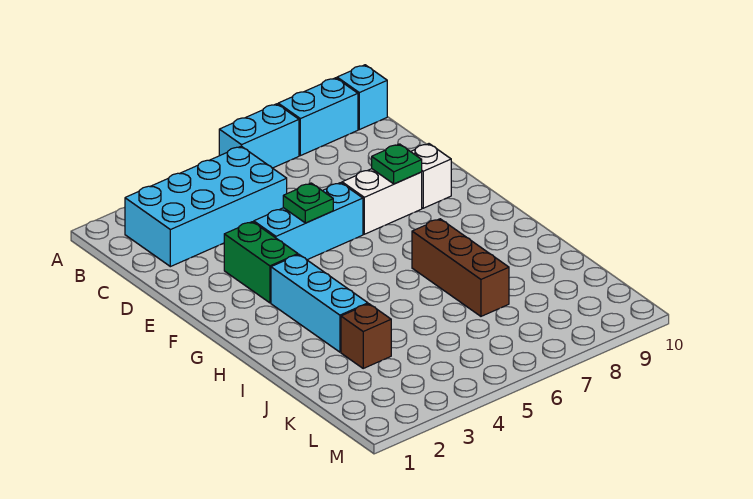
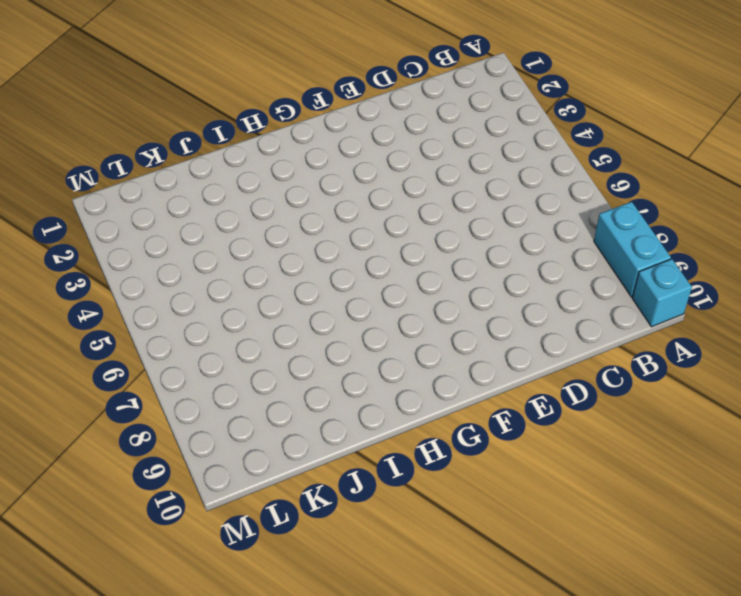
none -> cyan 1x2 brick [219,104,299,168]
none -> cyan 2x4 brick [125,146,287,267]
none -> green 1x2 brick [224,222,298,303]

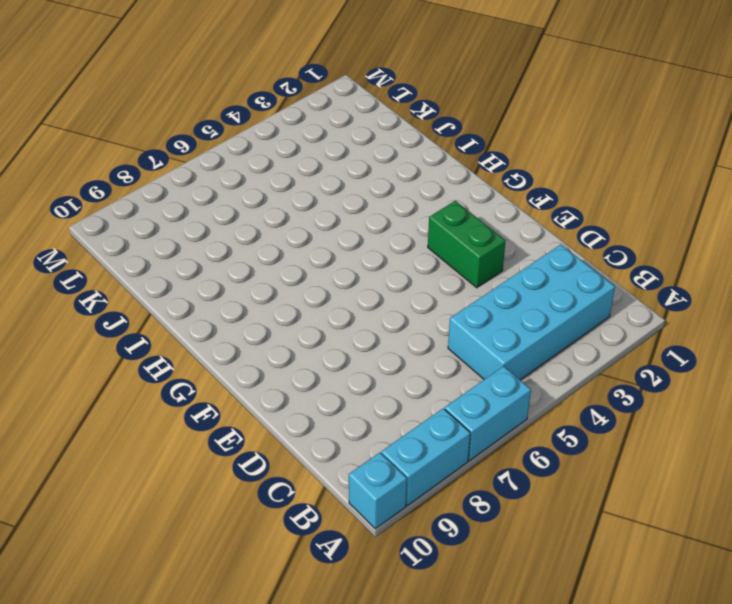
none -> cyan 1x3 brick [254,183,363,260]
none -> white 1x2 brick [342,169,422,234]
none -> white 1x1 brick [411,144,451,208]

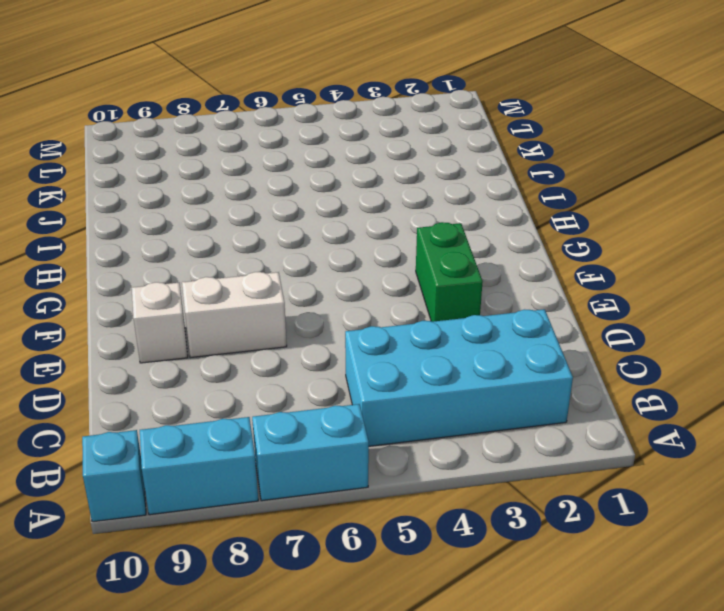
none -> cyan 1x3 brick [254,183,363,260]
none -> cyan 1x3 brick [271,255,368,352]
none -> brown 1x3 brick [412,219,509,316]

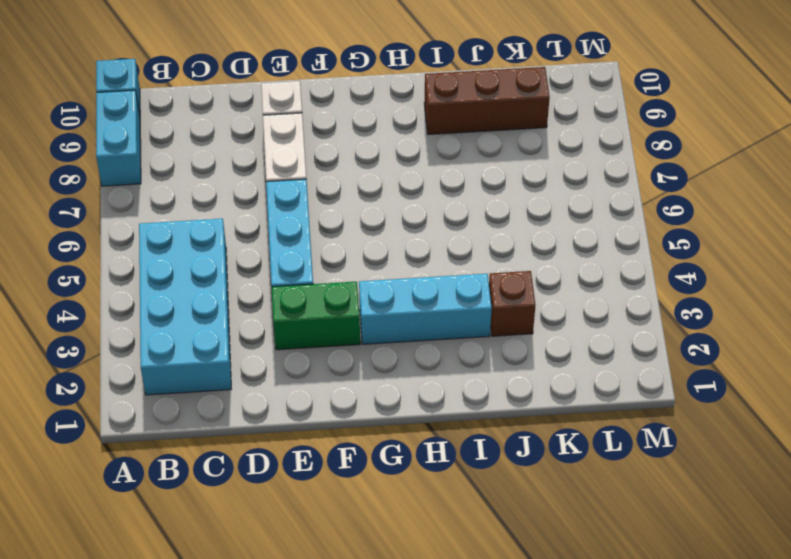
brown 1x3 brick [424,67,550,135] -> brown 1x3 brick moved to [412,219,509,316]
none -> cyan 1x2 brick [219,104,299,168]
none -> green 1x1 plate [283,183,333,223]
none -> green 1x1 plate [372,144,422,184]

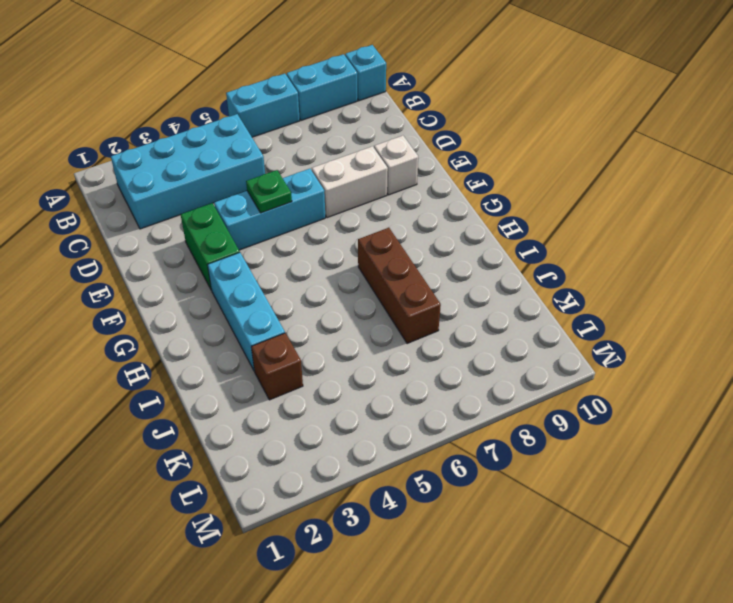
none -> green 1x1 plate [372,144,422,184]

